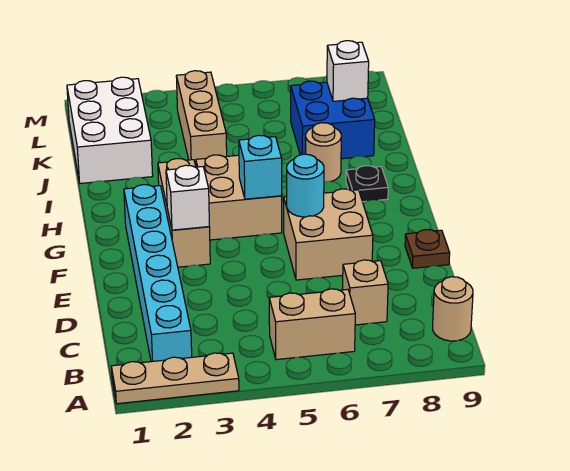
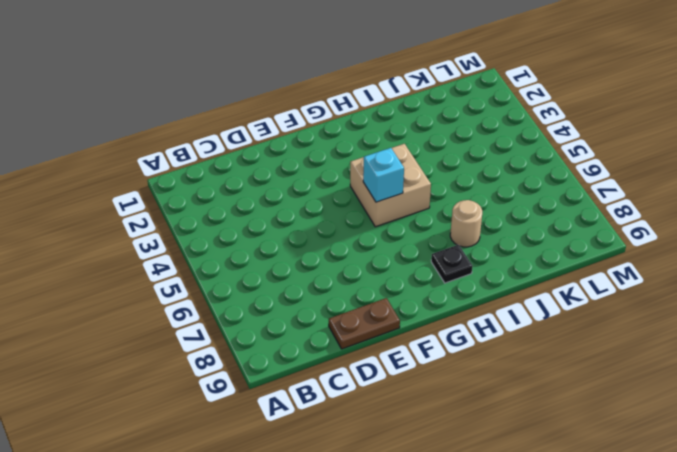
brown 1x2 plate [329,298,400,349] -> brown 1x1 plate [405,230,450,268]
none -> tan 1x3 plate [111,353,239,404]
none -> cyan 1x6 brick [124,185,192,362]
none -> tan 1x2 brick [269,289,355,360]

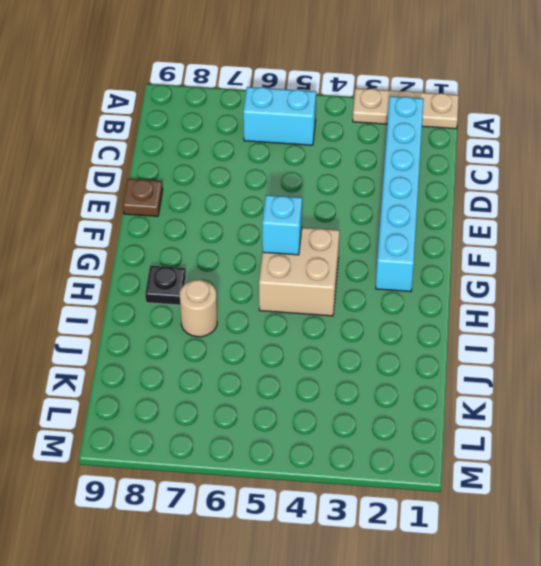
cyan 1x2 brick [243,87,316,145] -> tan 1x2 brick [269,289,355,360]
none -> tan 1x1 round brick [433,277,473,341]
none -> tan 1x1 brick [343,260,388,325]
none -> tan 2x2 brick [284,189,373,280]

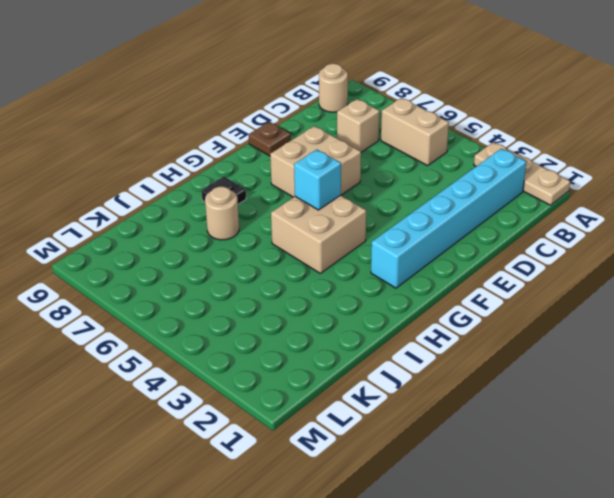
none -> tan 1x3 brick [158,159,210,267]
none -> white 2x3 brick [67,77,153,183]
none -> tan 1x3 brick [176,71,227,166]

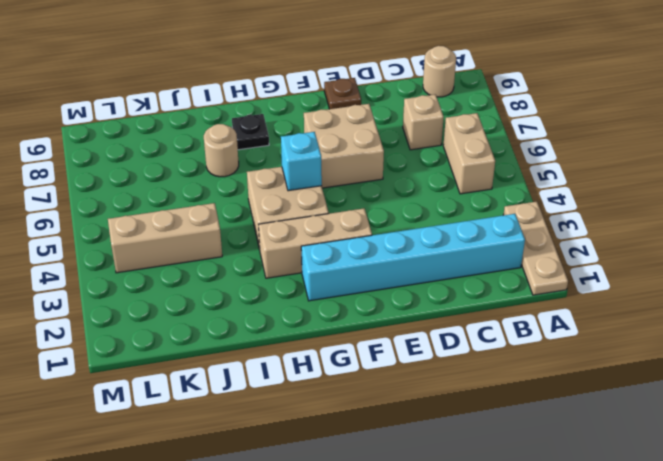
none -> white 2x3 brick [67,77,153,183]
none -> blue 2x2 brick [291,81,375,159]
none -> white 1x1 brick [166,165,209,230]

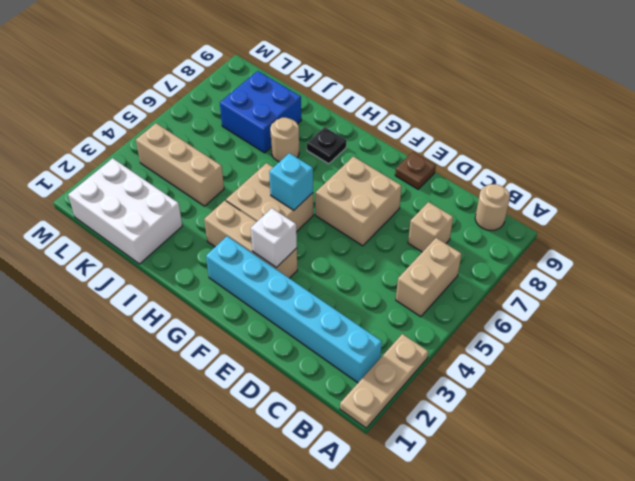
none -> cyan 1x1 round brick [287,154,324,217]
none -> white 1x1 brick [327,41,369,101]

